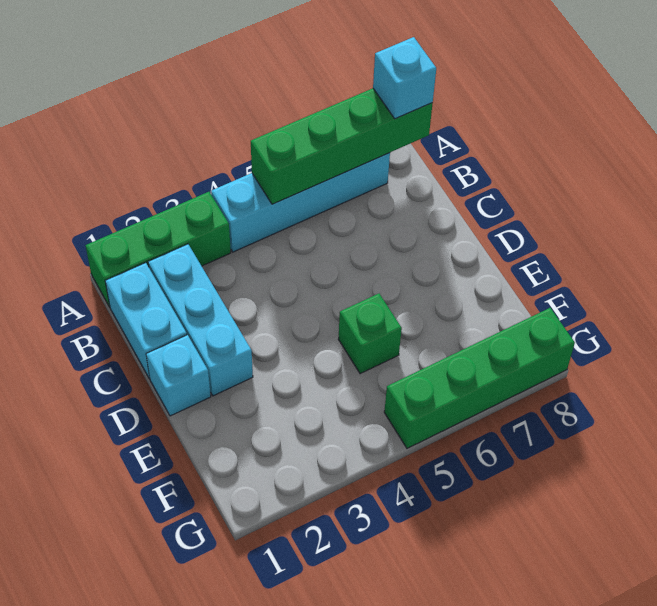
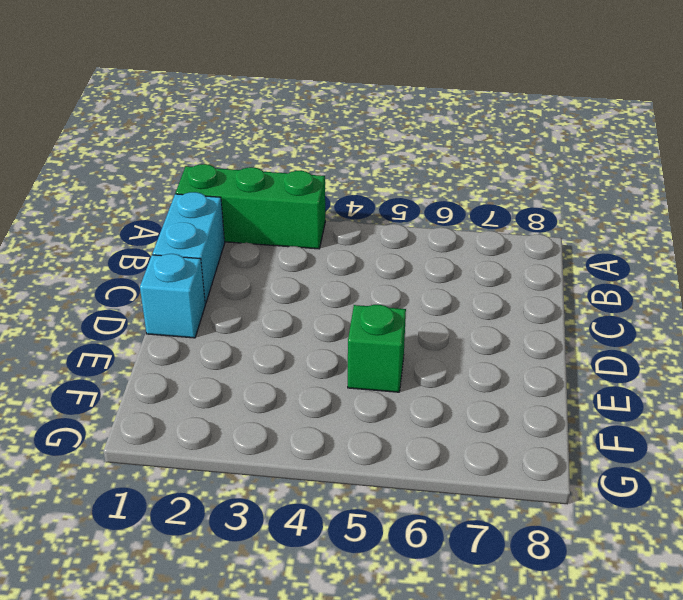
none -> cyan 1x4 brick [211,153,390,252]
none -> cyan 1x3 brick [148,244,253,396]

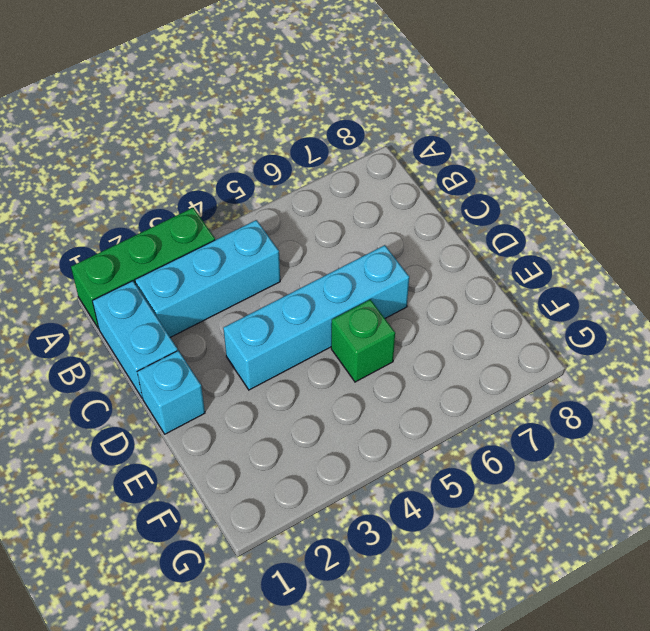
cyan 1x3 brick [135,220,280,337] -> cyan 1x3 brick turned to [148,244,253,396]
cyan 1x4 brick [223,245,409,390] -> cyan 1x4 brick moved to [211,153,390,252]
none -> green 1x4 brick [384,308,575,448]
none -> green 1x4 brick [251,88,433,204]

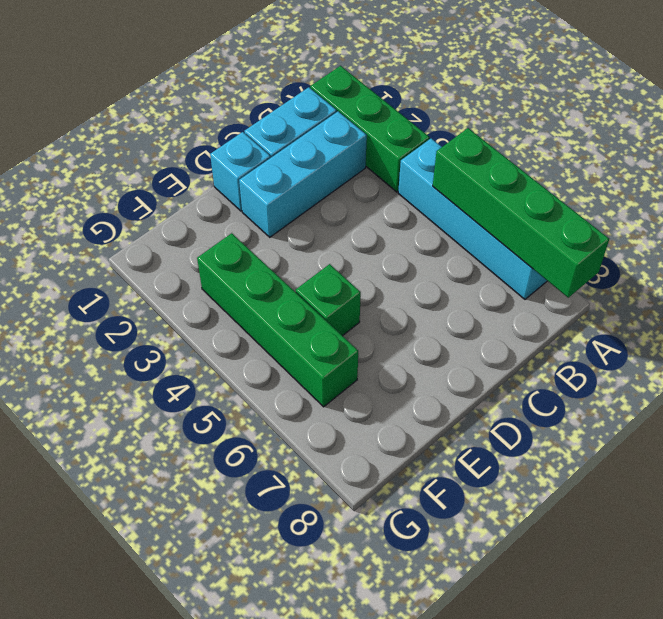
green 1x4 brick [197,233,358,407] -> green 1x4 brick moved to [384,308,575,448]
none -> cyan 1x1 brick [373,37,436,119]

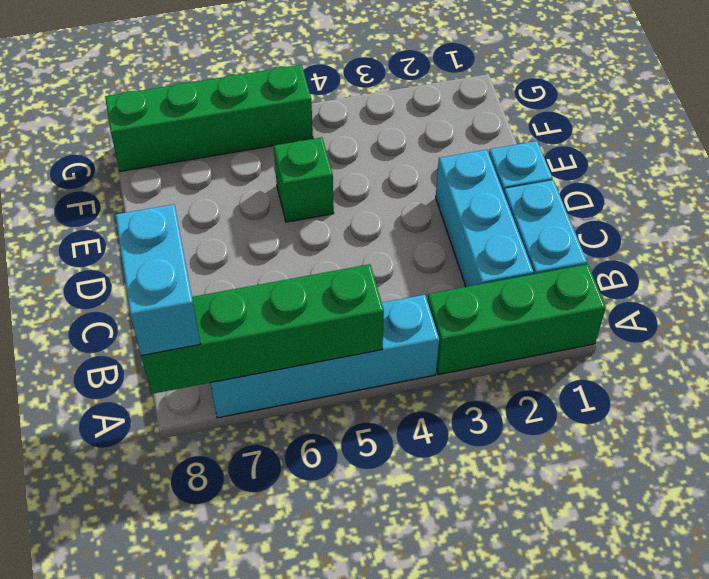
cyan 1x2 brick [115,204,200,356] -> cyan 1x1 brick [373,37,436,119]

